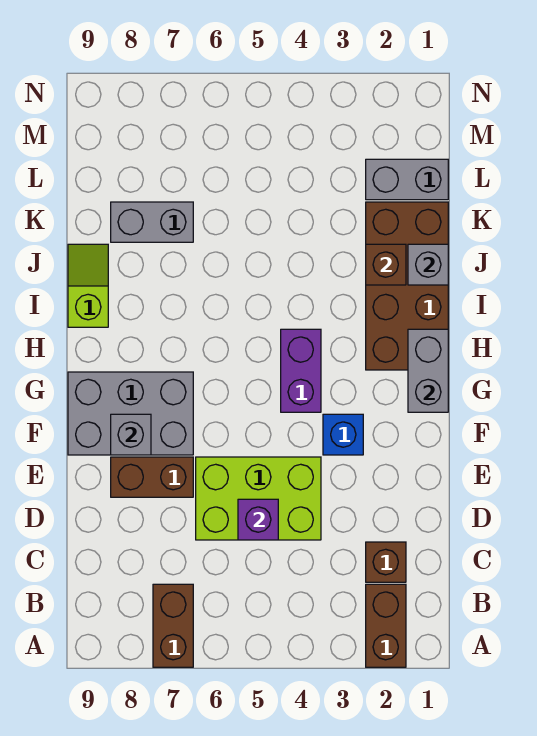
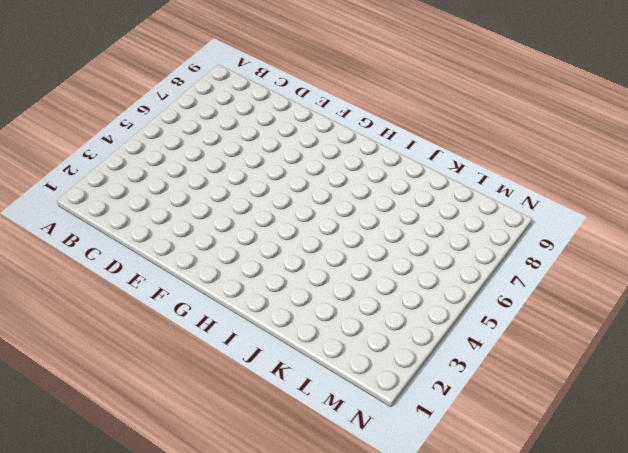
none -> brown 1x2 brick [366,584,406,667]
none -> brown 1x2 brick [153,584,193,667]
none -> brown 1x1 brick [366,542,406,582]

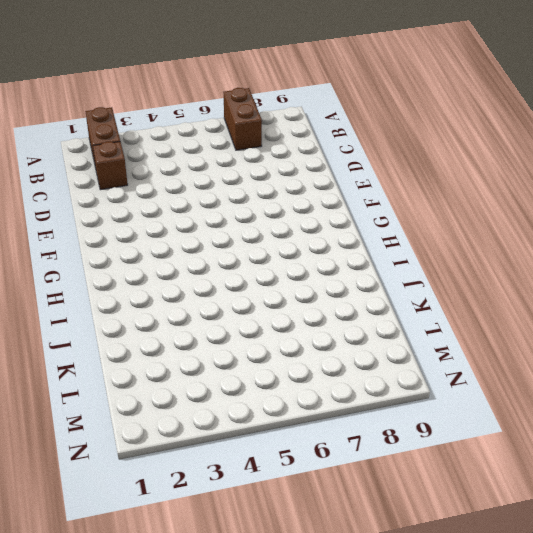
none -> lime 2x3 brick [196,457,321,540]
none -> brown 1x2 brick [111,457,193,497]
none -> blue 1x1 brick [323,414,363,455]

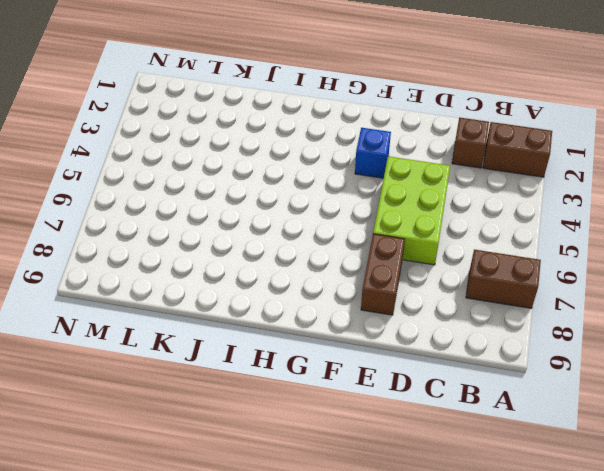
none -> grey 2x3 brick [68,372,193,455]
none -> purple 1x2 brick [281,329,321,412]
none -> brown 2x4 brick [366,202,448,370]

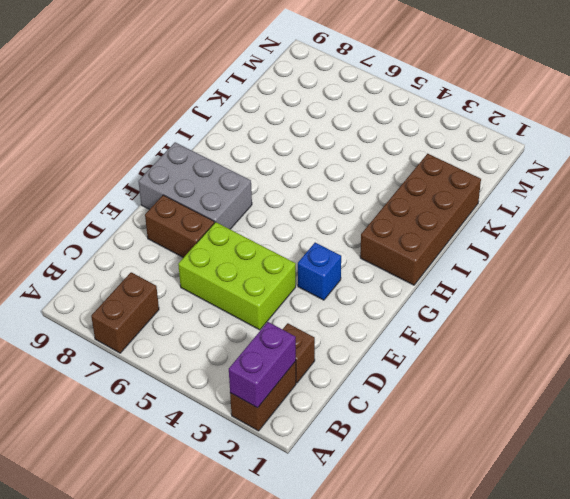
purple 1x2 brick [229,322,296,408] -> purple 1x2 brick moved to [281,329,321,412]
none -> lime 1x2 slope [68,244,108,327]
none -> grey 1x2 brick [111,202,193,242]
none -> grey 1x2 brick [366,159,448,200]

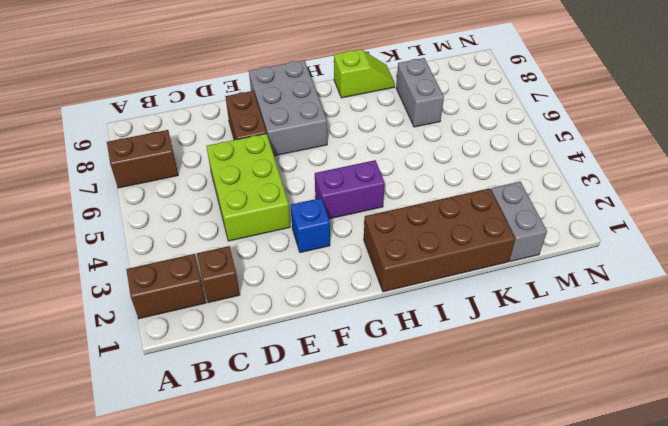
none -> purple 1x1 brick [238,499,278,540]
none -> grey 1x1 brick [111,414,151,455]
none -> grey 1x2 brick [408,329,448,412]

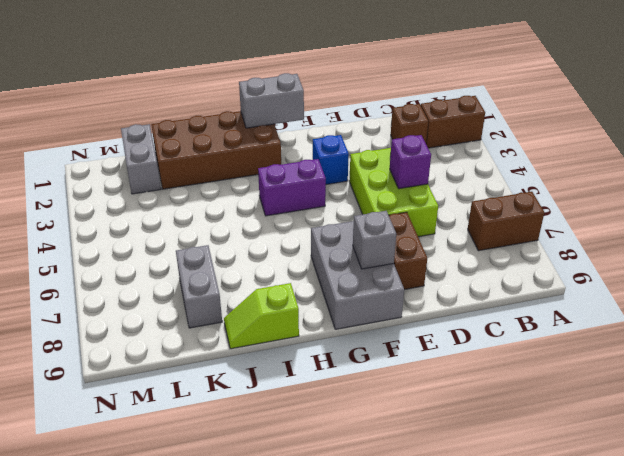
none -> grey 1x1 brick [408,244,448,285]
none -> brown 1x1 brick [366,244,406,285]

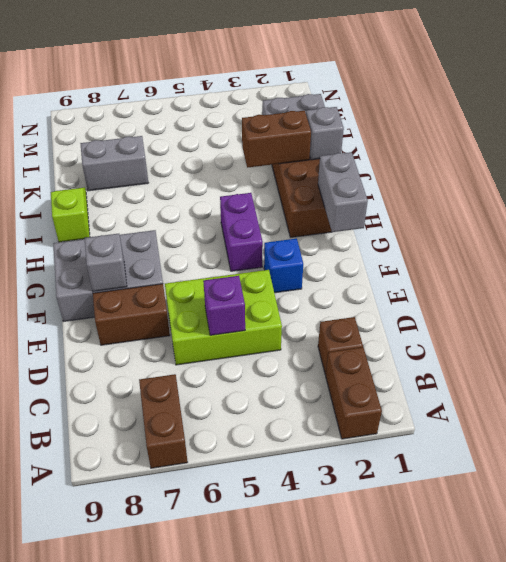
brown 1x2 brick [242,111,311,168] -> brown 1x1 brick [366,244,406,285]

